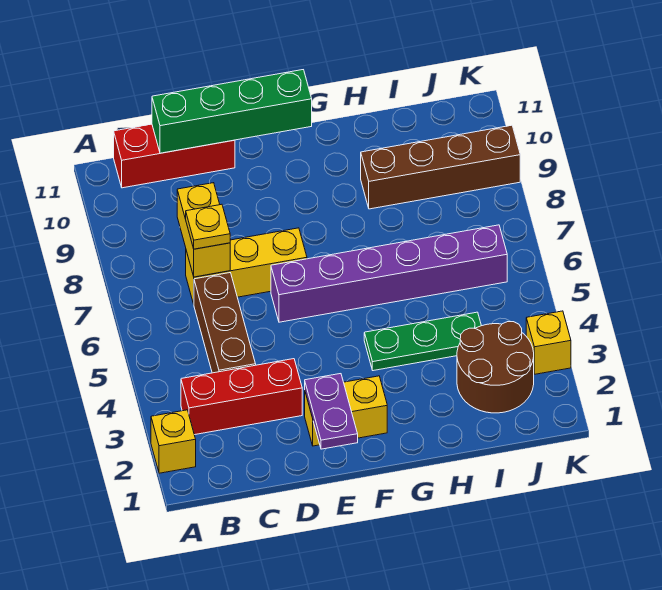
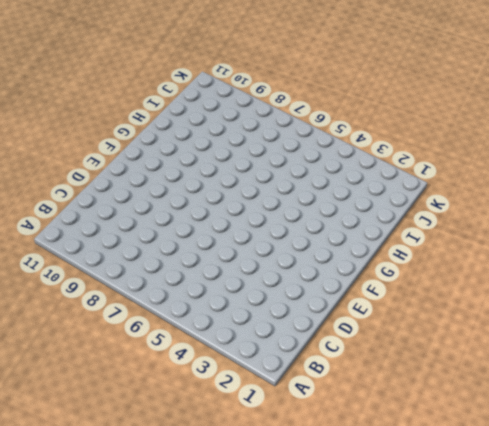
none -> yellow 1x1 brick [151,410,196,473]
none -> red 1x3 brick [181,359,302,435]
none -> red 1x3 brick [114,124,235,188]

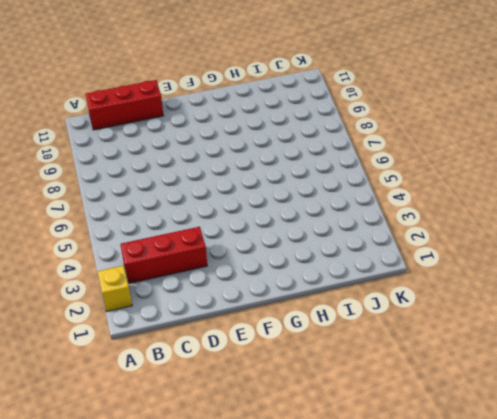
none -> brown 1x3 brick [194,273,256,373]
none -> yellow 1x3 brick [186,228,307,304]
none -> yellow 1x2 brick [305,376,387,446]

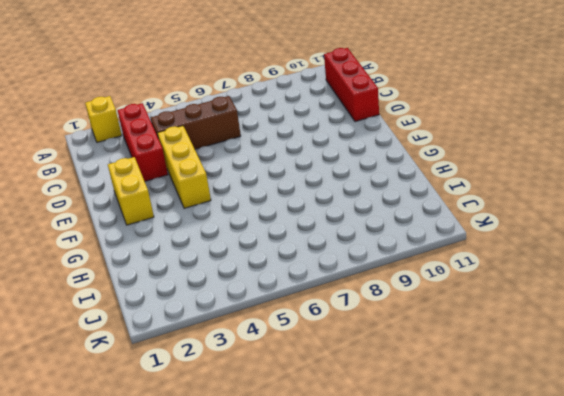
yellow 1x3 brick [157,126,211,208] -> yellow 1x3 brick moved to [186,228,307,304]
none -> purple 1x6 brick [271,225,507,322]
none -> green 1x3 plate [364,312,481,371]
none -> brown 1x4 brick [361,125,520,209]

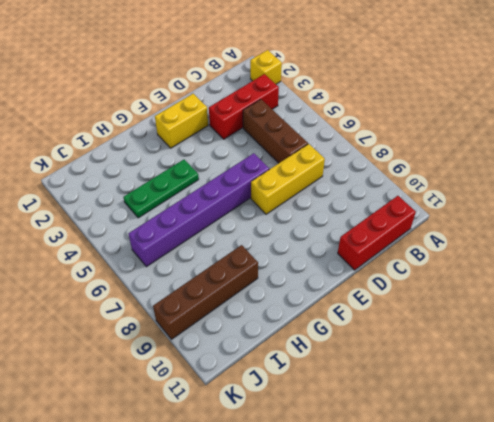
none -> brown 2x2 round brick [457,322,534,413]
none -> yellow 1x1 brick [526,311,571,374]
none -> yellow 1x2 brick [177,183,230,277]

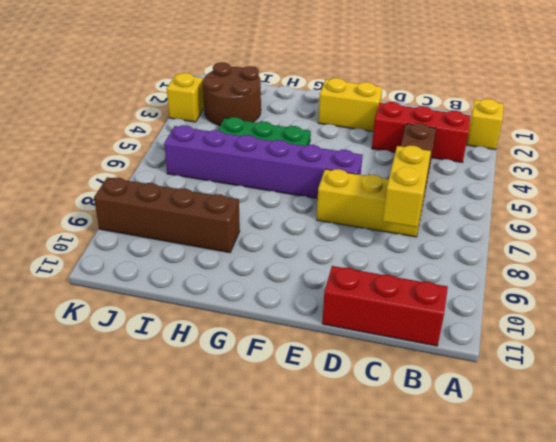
none -> green 1x4 brick [152,70,312,153]
none -> purple 1x2 plate [305,374,358,449]
none -> yellow 1x1 plate [186,204,230,249]

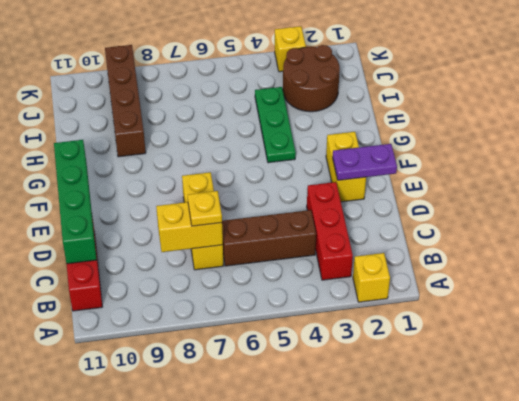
none -> purple 1x6 brick [271,225,507,322]

